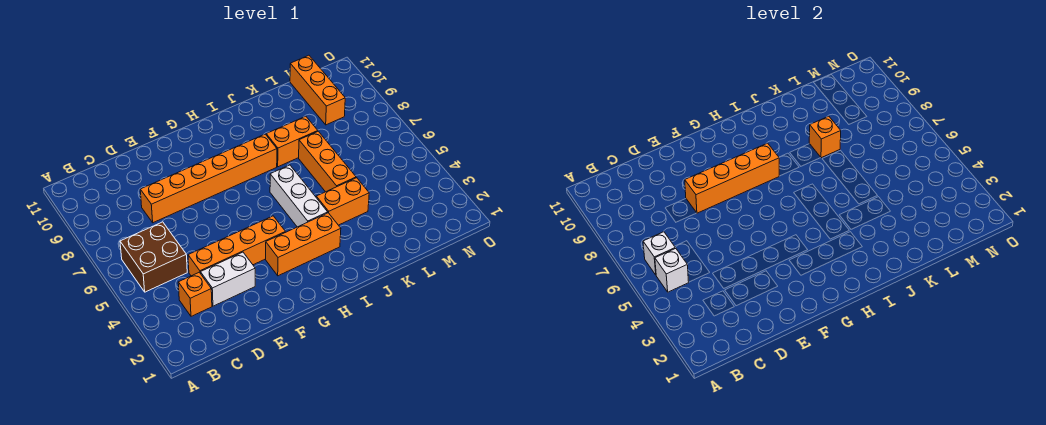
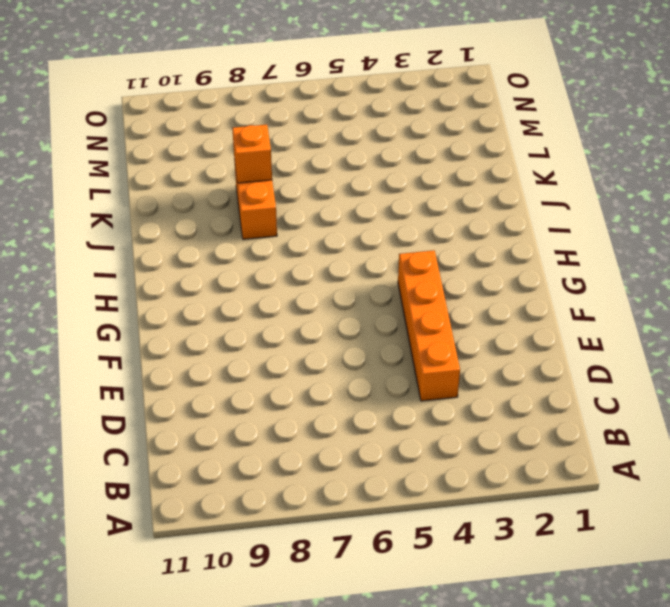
none -> brown 2x2 brick [120,222,187,292]
none -> orange 1x1 brick [178,272,212,316]
none -> white 1x2 brick [201,252,255,306]

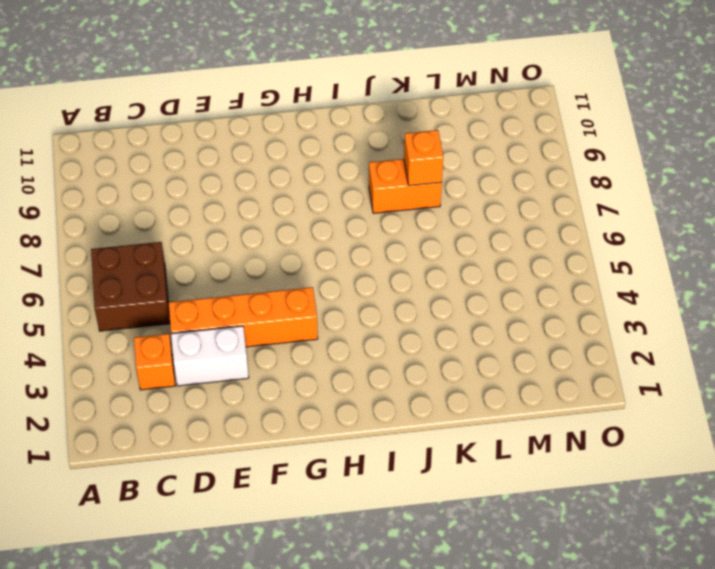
none -> orange 1x6 brick [140,134,277,223]
none -> orange 1x3 brick [266,213,341,276]
none -> white 1x3 brick [270,165,328,227]

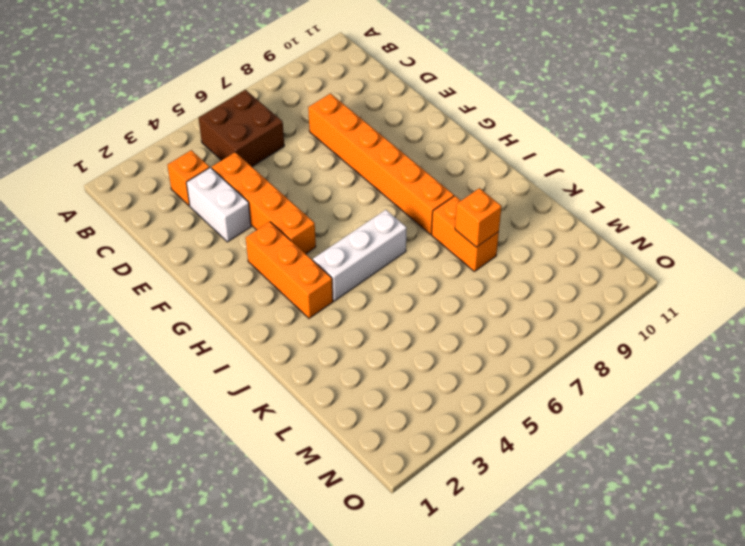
none -> orange 1x2 brick [316,178,369,225]
none -> orange 1x3 brick [299,131,356,192]
none -> orange 1x3 brick [290,55,345,125]

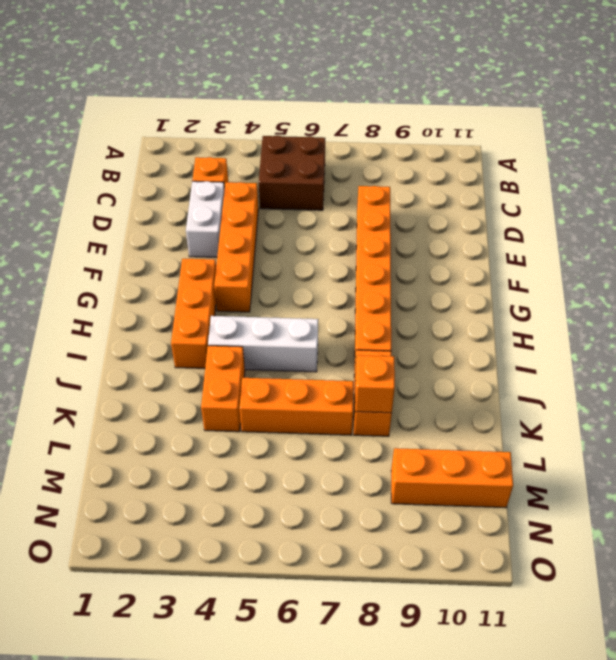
none -> white 1x1 brick [655,248,689,292]
none -> white 1x1 brick [643,232,675,275]
none -> orange 1x4 brick [685,143,779,213]

